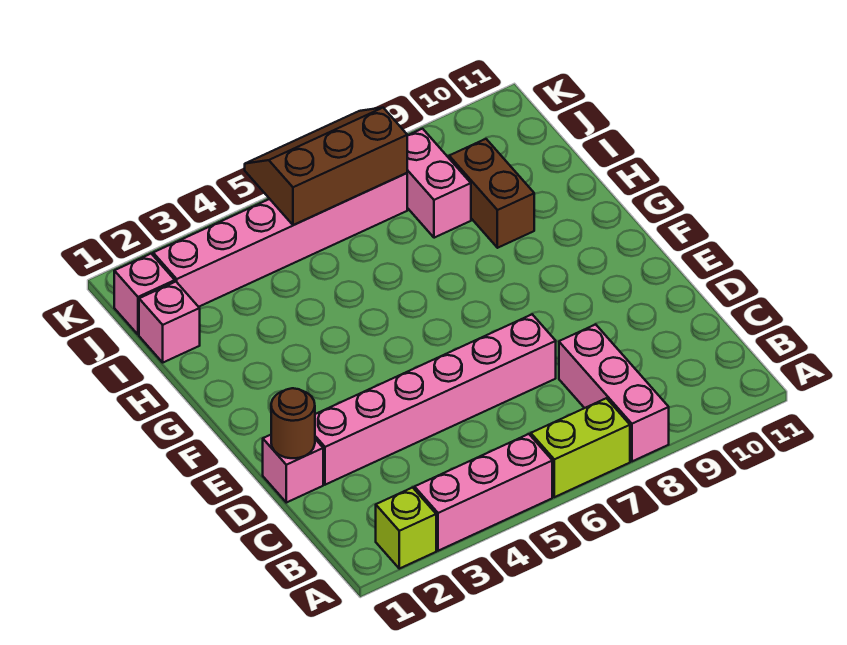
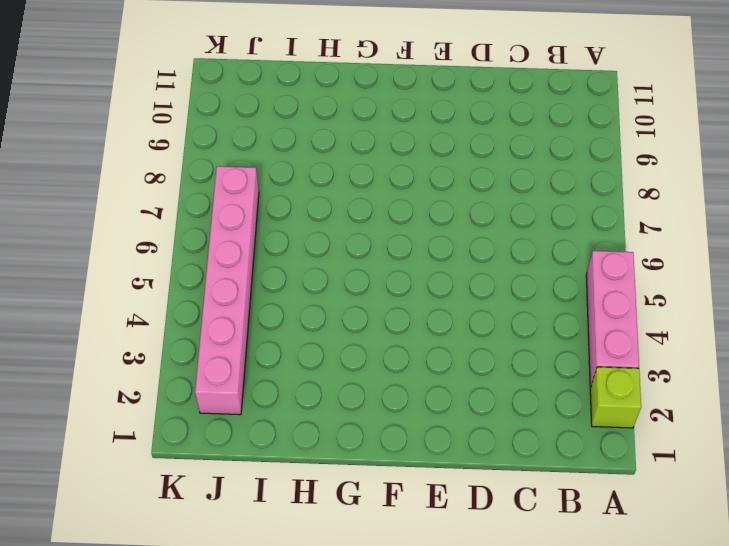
none -> lime 1x2 brick [531,398,630,497]
none -> pink 1x3 brick [559,324,669,461]
none -> pink 1x1 brick [263,435,323,503]

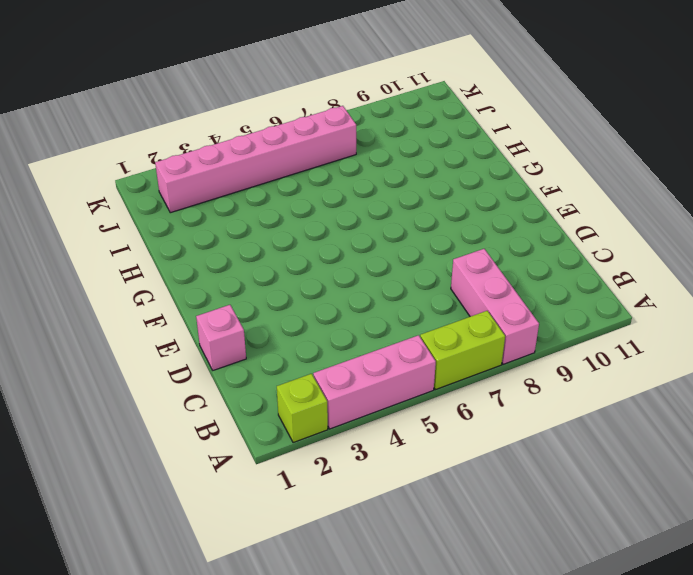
none -> pink 1x6 brick [315,314,556,485]
none -> brown 1x2 brick [449,139,534,248]
none -> pink 1x1 brick [139,282,200,362]

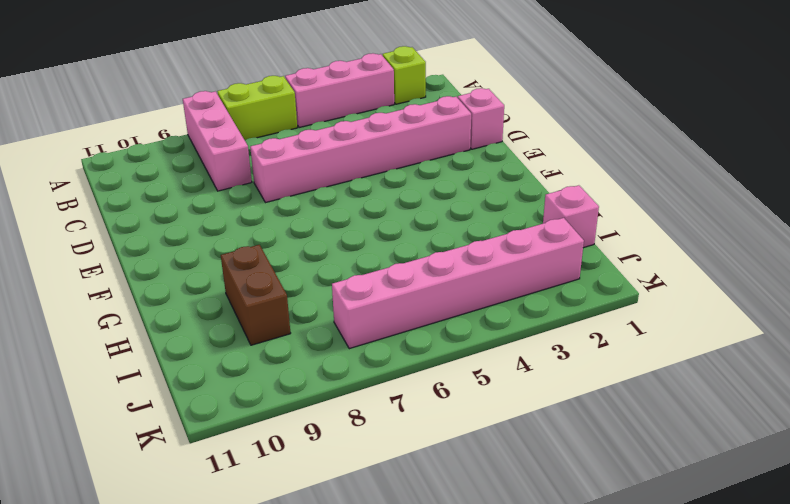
none -> pink 1x2 brick [407,129,471,238]
none -> pink 1x1 brick [114,254,175,335]
none -> brown 1x1 round brick [271,388,315,458]

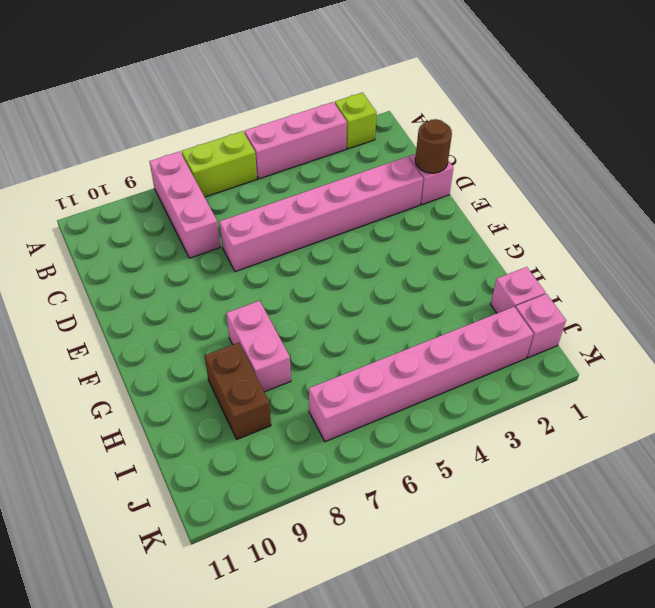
pink 1x2 brick [226,301,291,392] -> pink 1x2 brick moved to [407,129,471,238]
none -> brown 2x3 slope [245,108,407,225]

